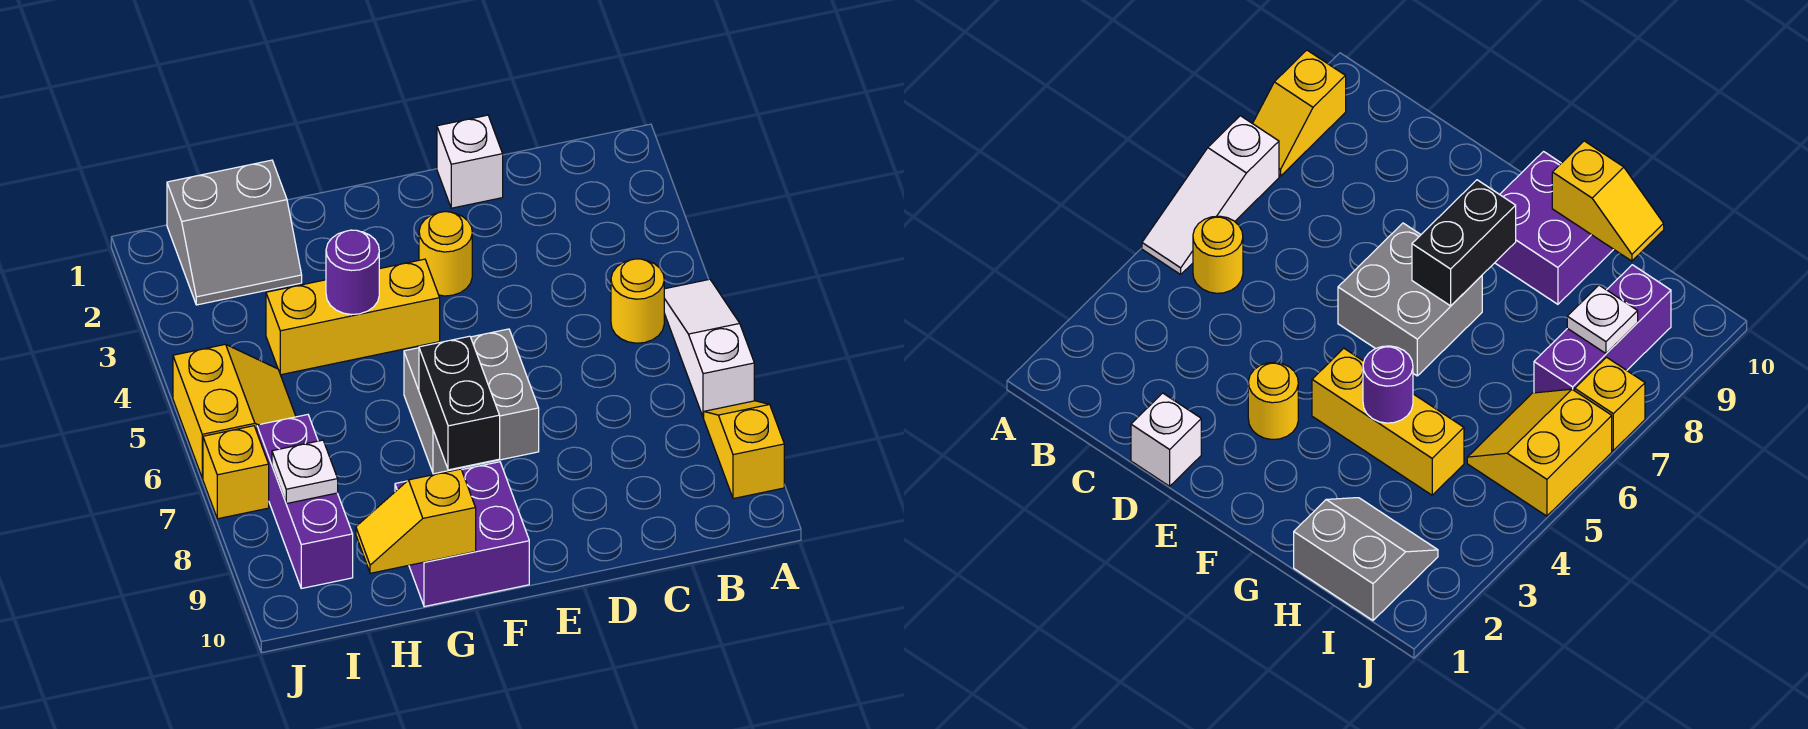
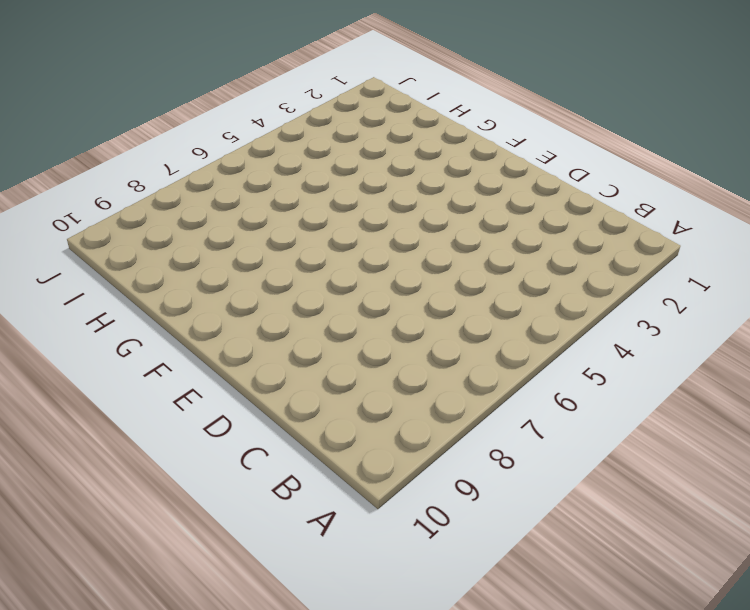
none -> white 1x3 slope [664,279,754,418]
none -> yellow 1x2 slope [704,401,784,499]
none -> yellow 1x1 round brick [611,259,664,343]

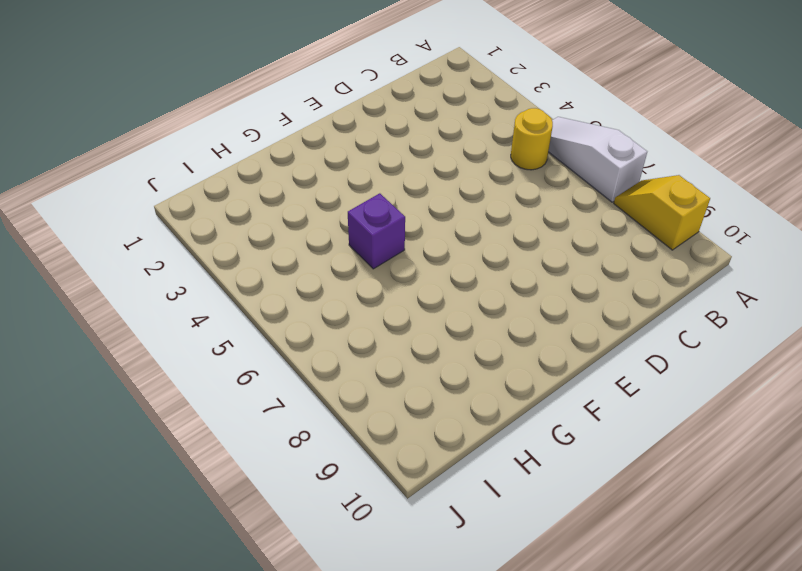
purple 1x1 brick [348,193,405,269] -> none
none -> white 1x1 brick [437,115,503,208]
none -> yellow 1x1 round brick [419,212,472,296]
none -> grey 2x2 brick [404,329,539,474]

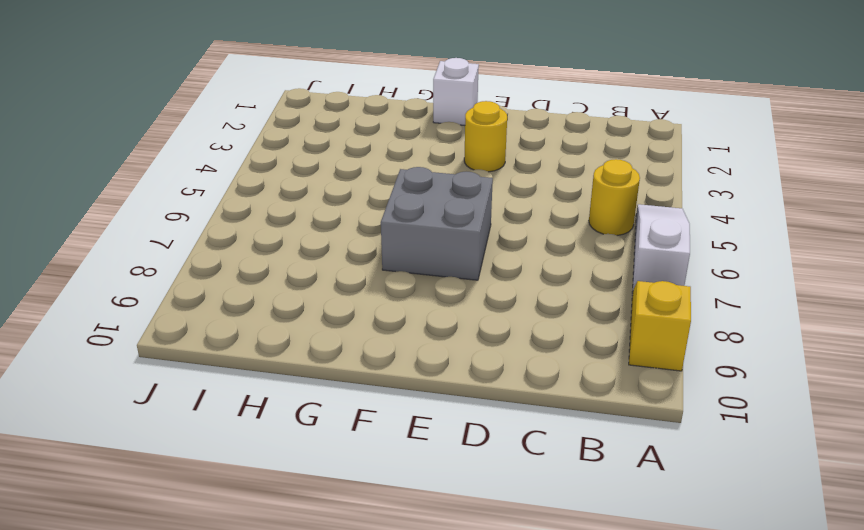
white 1x1 brick [433,58,479,125] -> white 1x1 brick moved to [437,115,503,208]
none -> yellow 1x3 brick [266,259,440,375]
none -> purple 2x2 brick [395,462,529,607]
none -> grey 2x2 slope [167,160,302,305]

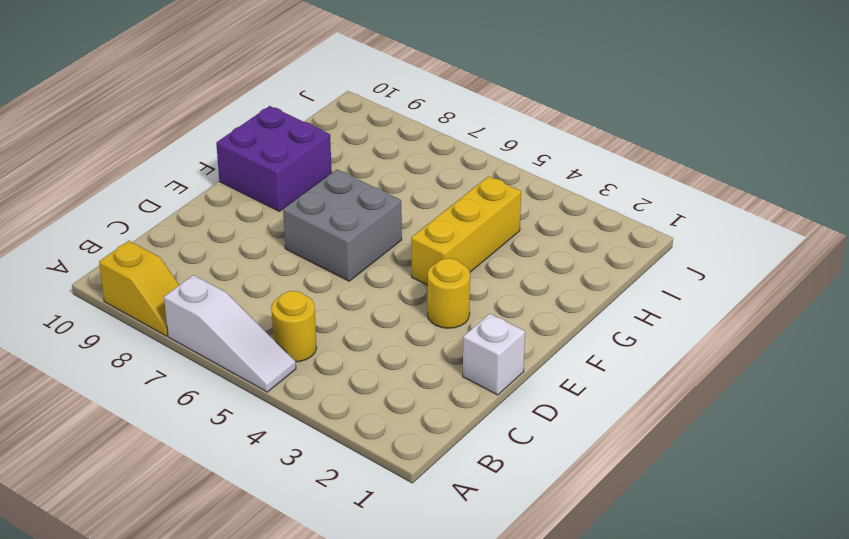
none -> grey 2x2 slope [167,160,302,305]
none -> yellow 2x2 slope [173,344,296,478]
none -> purple 1x3 brick [257,415,353,588]

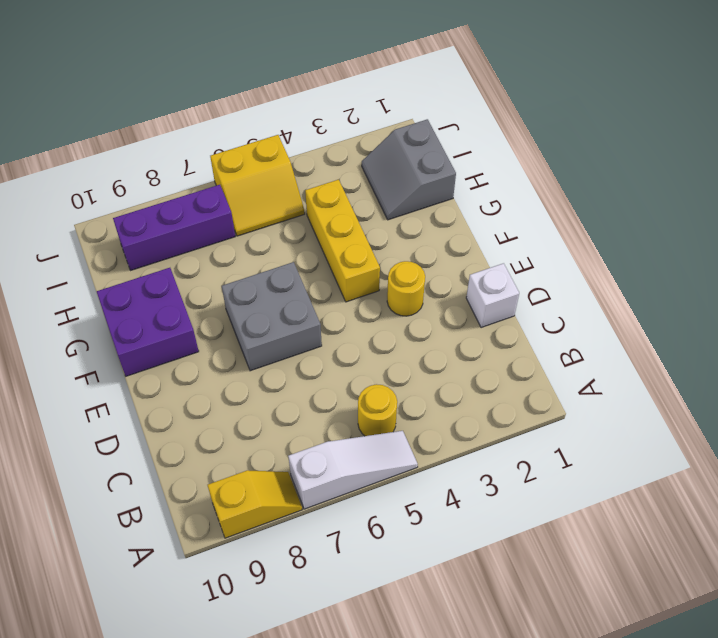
none -> yellow 1x1 brick [203,426,269,519]
none -> black 1x2 brick [419,336,500,470]
none -> purple 1x1 round brick [326,230,379,315]

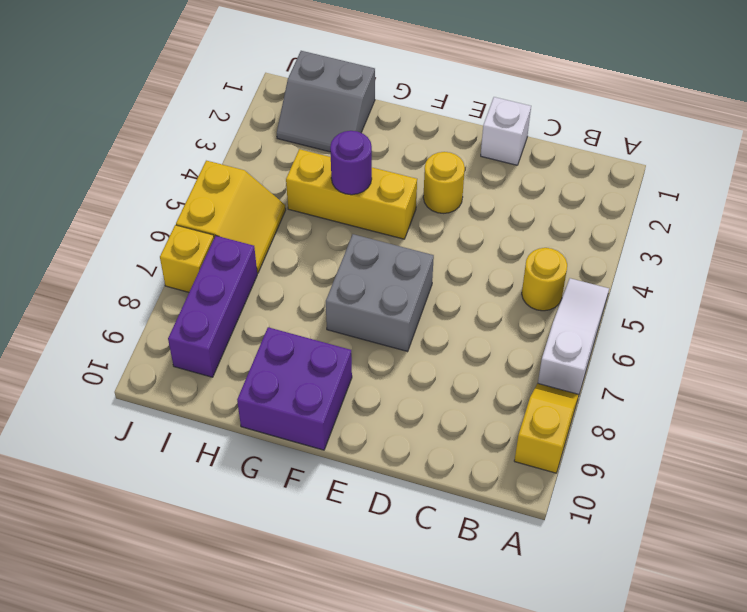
none -> black 1x2 brick [419,336,500,470]
none -> yellow 1x2 slope [356,469,476,573]
none -> white 1x1 plate [272,440,338,504]

